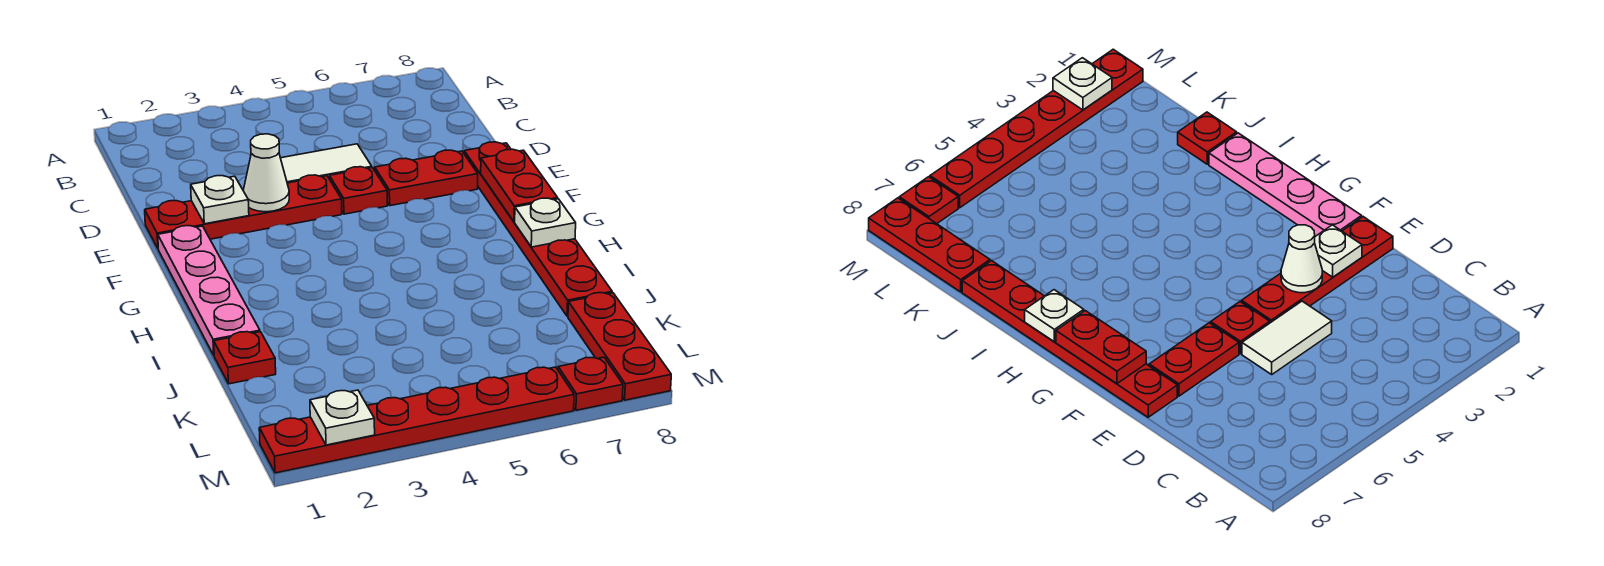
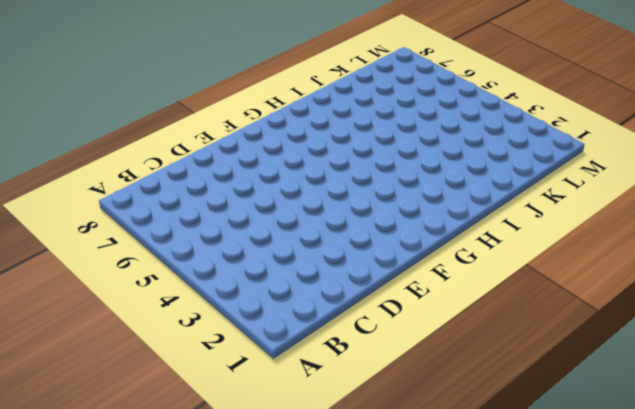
none -> white 1x2 tile [281,144,372,183]
none -> red 1x4 plate [145,175,342,248]
none -> red 1x1 plate [329,167,387,214]

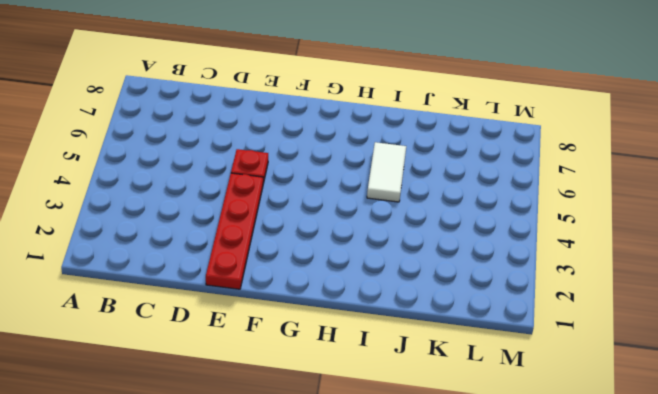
white 1x2 tile [367,142,406,202] -> white 1x2 tile moved to [281,144,372,183]
none -> red 1x2 plate [375,150,478,206]
none -> red 1x6 plate [464,142,612,316]
none -> pink 1x4 plate [158,226,260,355]

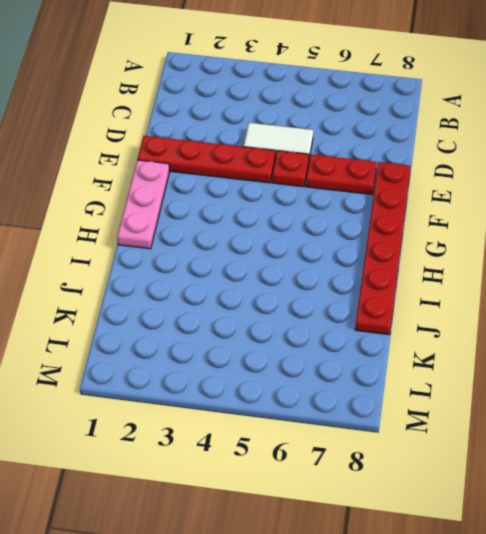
pink 1x3 plate [117,160,169,249] -> pink 1x4 plate [158,226,260,355]
none -> red 1x1 plate [214,332,276,384]
none -> red 1x3 plate [568,293,671,400]
none -> red 1x6 plate [259,367,574,473]

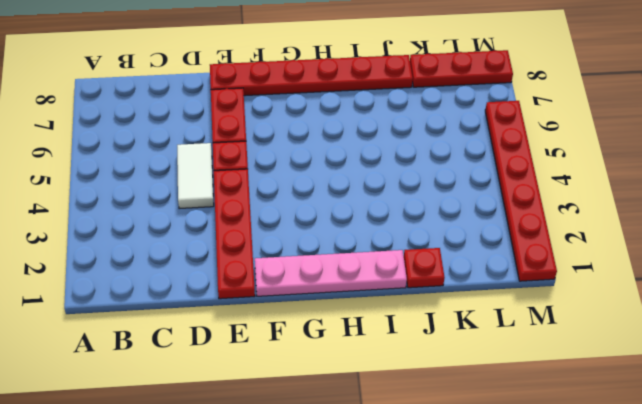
none -> red 1x1 plate [558,357,623,410]
none -> white 1x1 plate [191,176,249,224]
none -> white 1x1 cone [243,134,289,212]

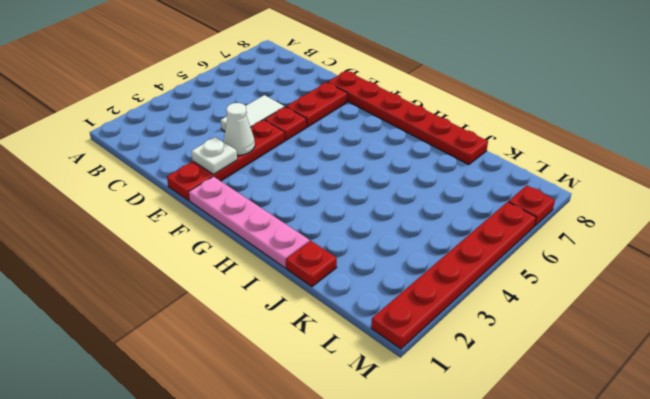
none -> red 1x3 plate [568,293,671,400]
none -> red 1x2 plate [481,149,558,222]
none -> white 1x1 plate [515,198,576,247]

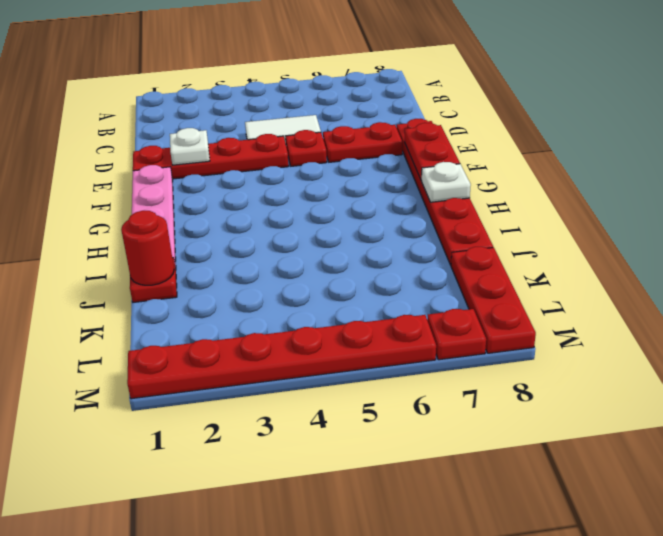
red 1x1 round brick [121,211,174,285] -> none
none -> white 1x1 cone [243,134,289,212]
none -> white 1x1 plate [310,390,375,445]

